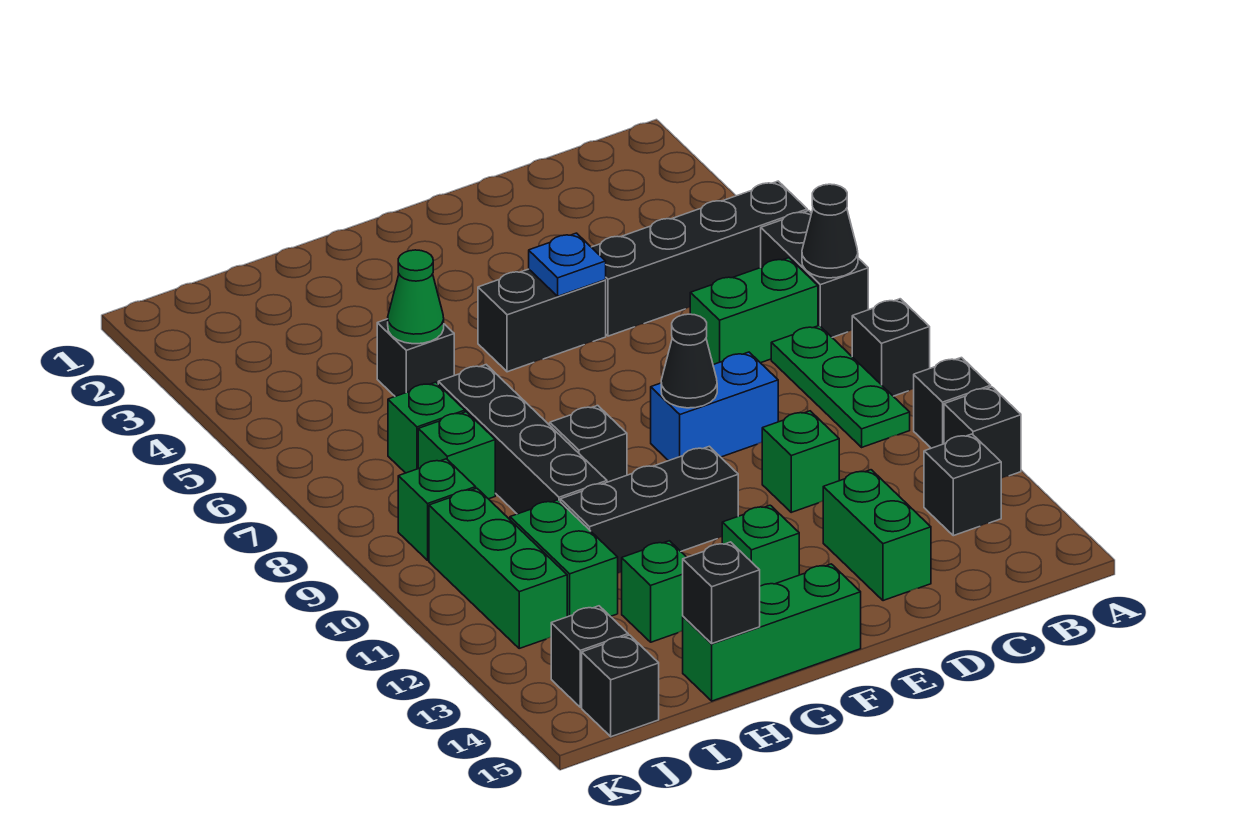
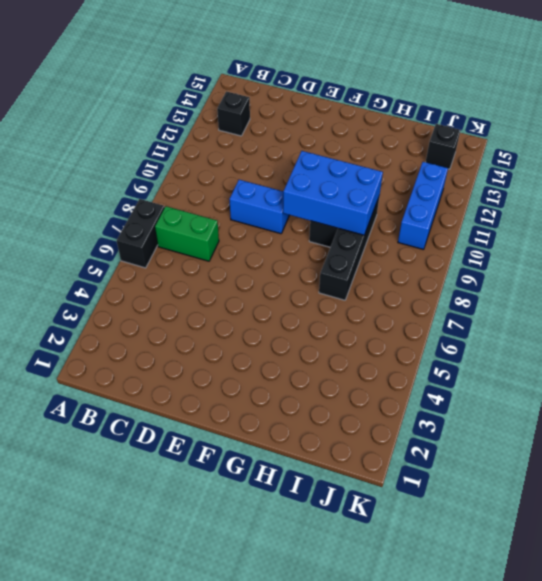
blue 2x3 brick [283,151,383,235] -> none
blue 1x3 brick [398,162,448,250] -> green 1x3 brick [429,488,567,648]
none -> black 1x4 brick [592,181,807,336]
none -> black 1x1 brick [852,299,930,396]
none -> black 1x1 brick [914,358,991,448]
none -> black 1x1 brick [944,387,1021,478]

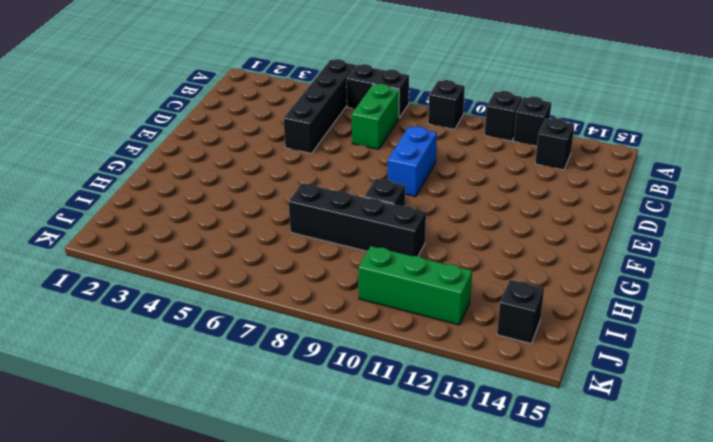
none -> green 1x3 plate [771,325,910,447]
none -> green 1x1 brick [762,411,839,512]
none -> green 1x2 brick [823,470,931,601]
none -> black 1x2 brick [478,269,606,372]

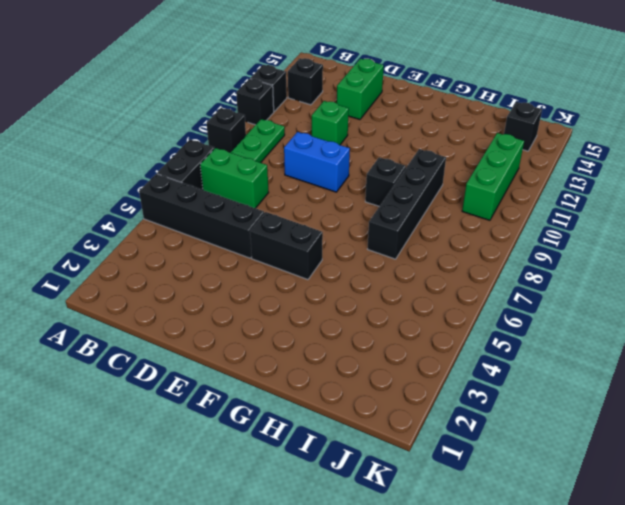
none -> black 1x3 brick [560,446,738,573]
none -> green 1x1 brick [722,505,799,586]
none -> green 1x3 brick [683,564,861,701]
none -> black 1x1 brick [377,319,454,396]

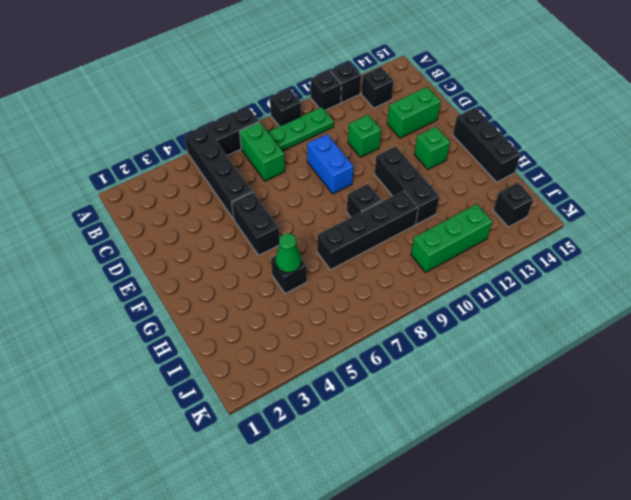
black 1x3 brick [453,108,521,182] -> green 1x3 brick [683,564,861,701]
none -> green 1x1 brick [622,541,687,642]
none -> green 1x1 brick [388,382,465,473]
none -> green 1x1 brick [418,412,495,499]
none -> green 1x2 brick [510,500,618,617]

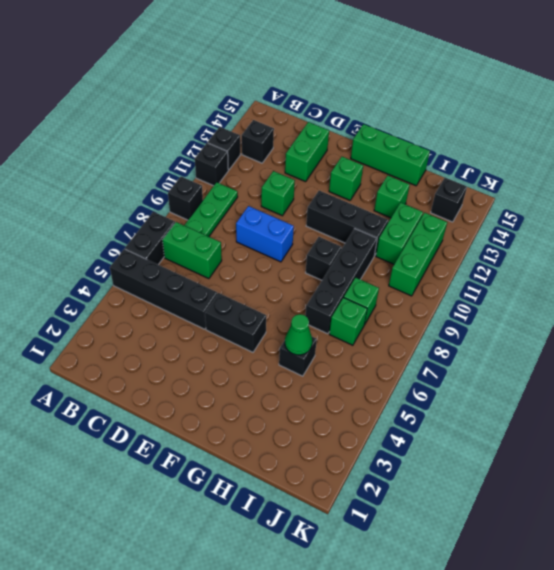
none -> green 1x1 brick [398,459,476,560]
none -> black 1x1 brick [582,635,659,737]
none -> black 1x1 cone [802,184,858,278]
none -> blue 1x1 plate [529,233,606,296]

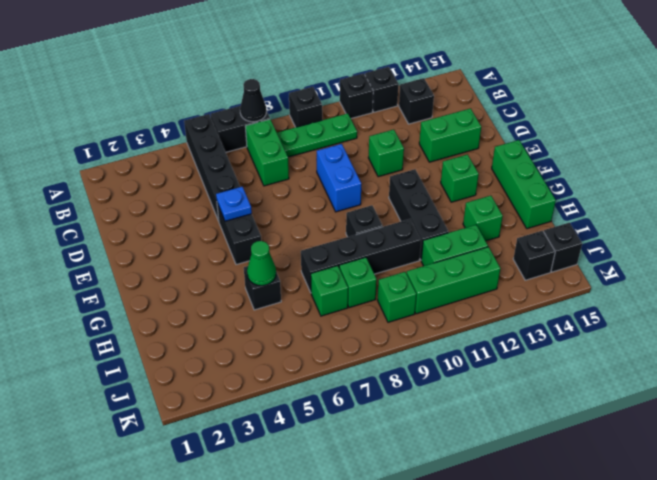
none -> black 1x1 cone [661,314,717,408]
none -> black 1x1 brick [683,542,760,643]

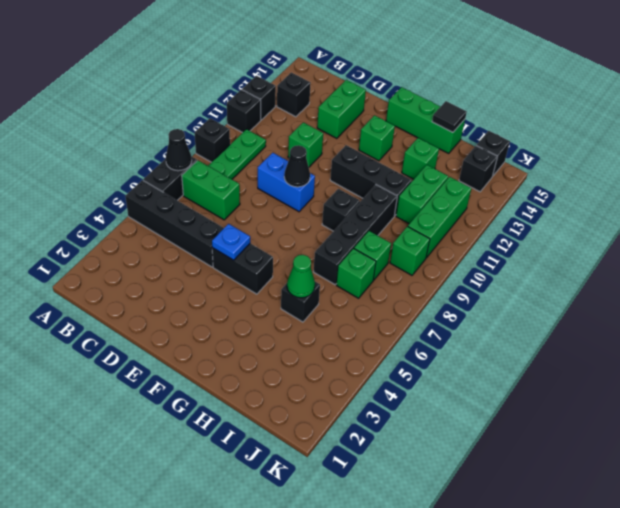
black 1x1 tile [432,101,467,132] -> black 1x1 brick [683,542,760,643]

